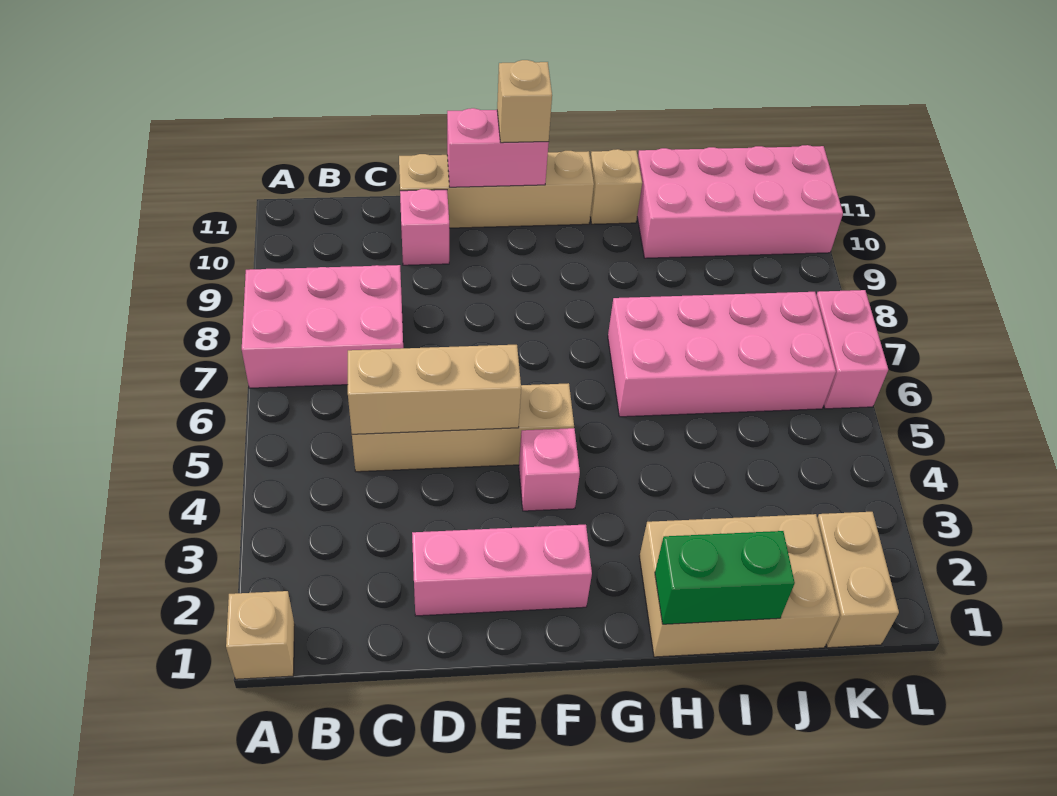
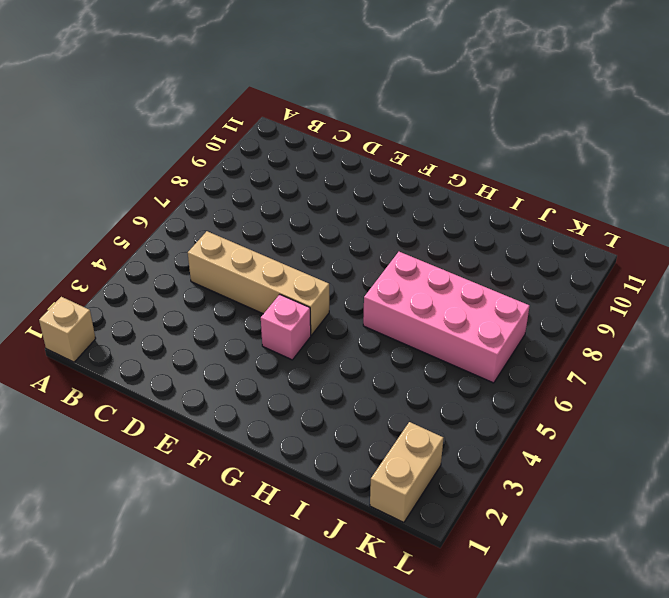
none -> pink 2x3 brick [242,265,403,388]
none -> pink 1x3 brick [412,525,592,616]
none -> pink 1x1 brick [400,189,449,265]

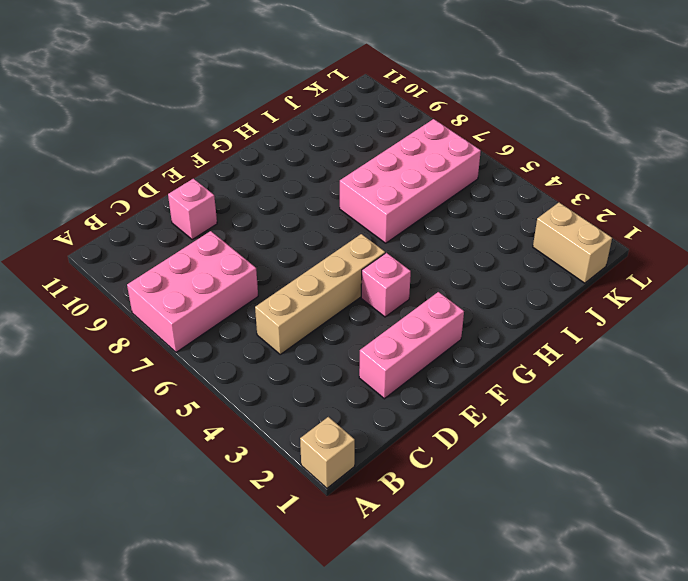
none -> tan 1x4 brick [399,151,594,228]
none -> tan 2x3 brick [639,514,840,657]
none -> tan 1x1 brick [590,149,642,224]

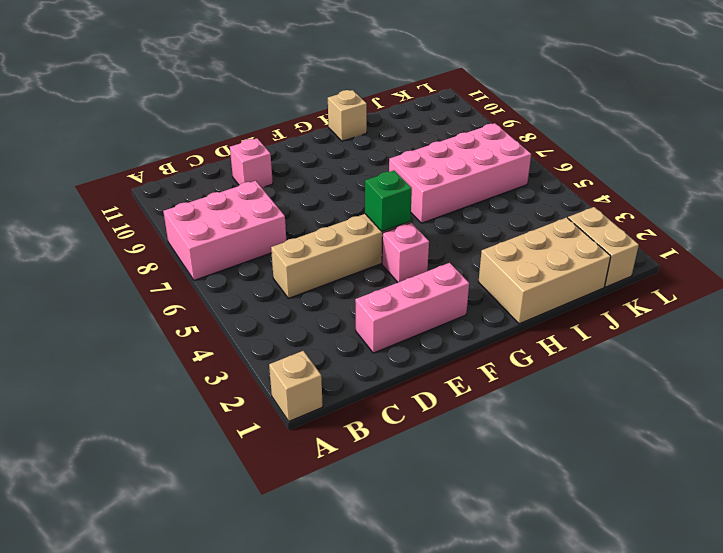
green 1x1 brick [365,171,412,232] -> none
none -> tan 1x4 brick [399,151,594,228]
none -> pink 2x4 brick [637,145,843,258]
none -> pink 1x2 brick [816,290,888,409]

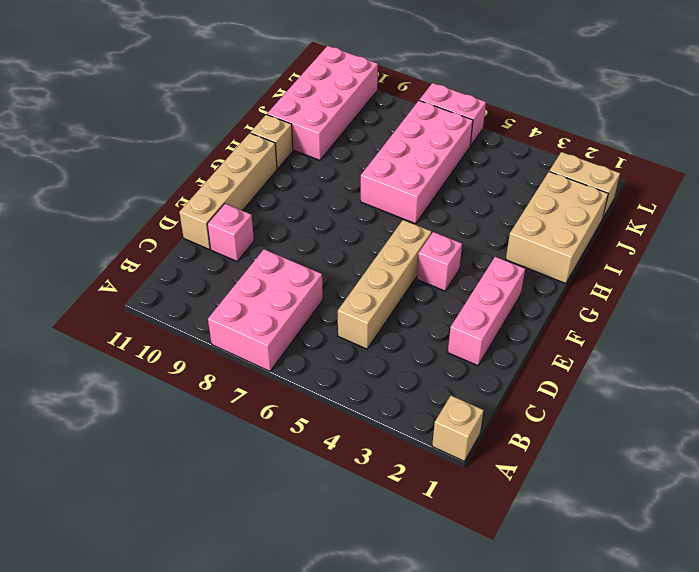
none -> tan 1x3 brick [348,345,521,434]
none -> pink 1x2 brick [447,108,549,187]
none -> green 1x2 brick [655,531,795,624]

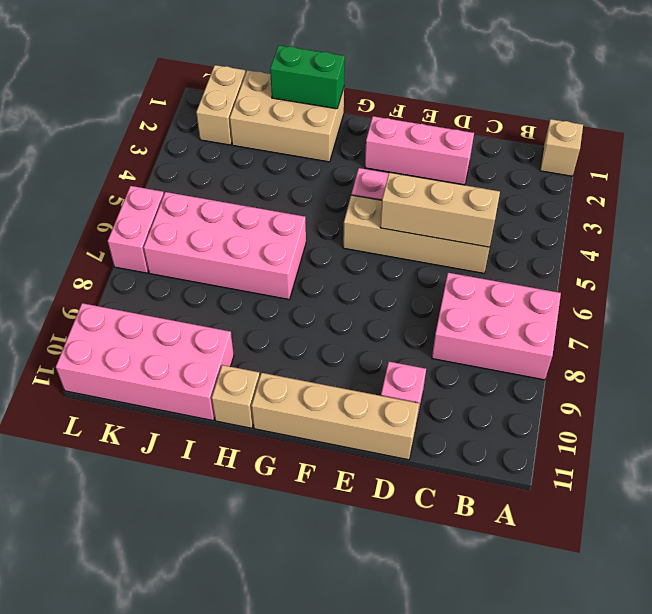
none -> pink 1x2 brick [447,108,549,187]
none -> tan 1x1 brick [497,60,552,143]

